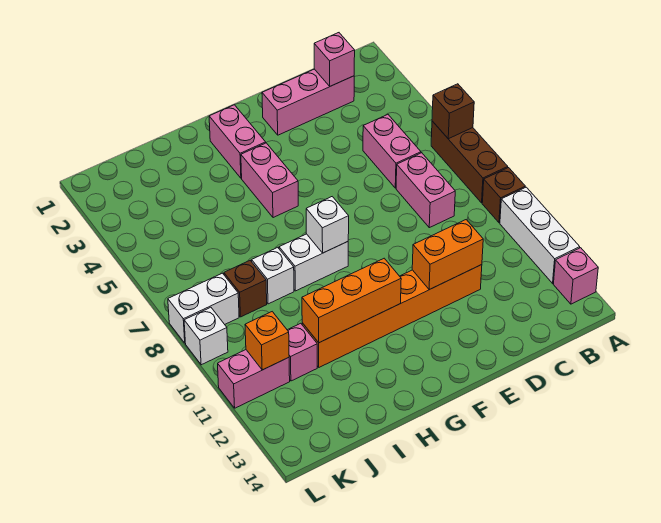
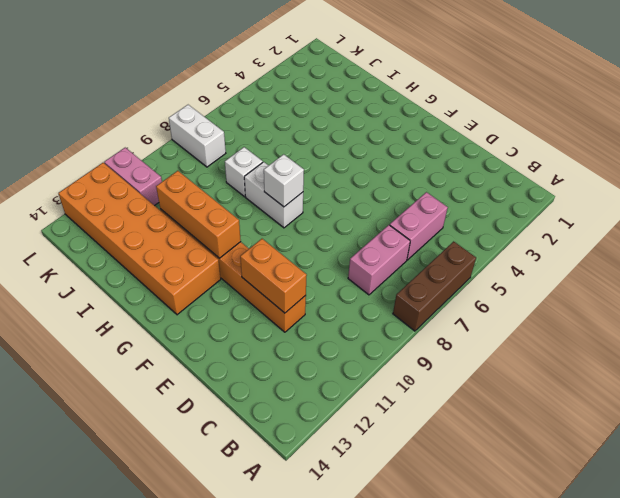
orange 2x6 brick [59,163,221,315] -> none
none -> brown 1x1 brick [482,168,525,223]
none -> white 1x3 brick [500,187,580,283]
none -> pink 1x1 brick [553,248,598,304]

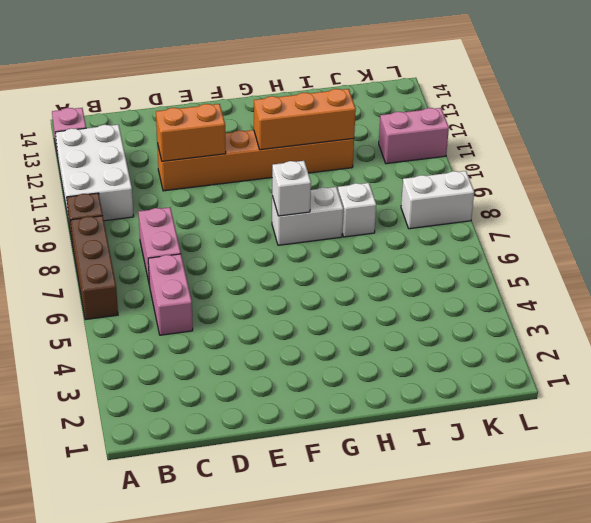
white 2x3 brick [55,125,134,222] -> white 1x3 brick [500,187,580,283]
none -> pink 1x3 brick [262,69,354,135]
none -> pink 1x2 brick [209,105,266,178]
none -> pink 1x2 brick [241,143,298,218]

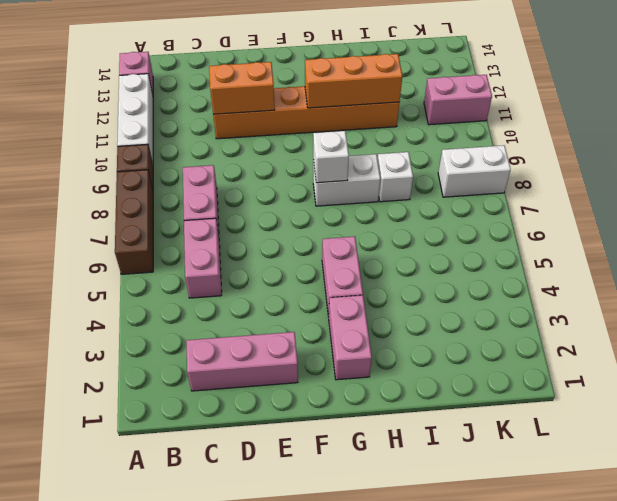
none -> brown 1x1 brick [224,261,267,317]
none -> pink 1x1 brick [288,323,317,381]
none -> white 1x1 brick [184,307,228,365]

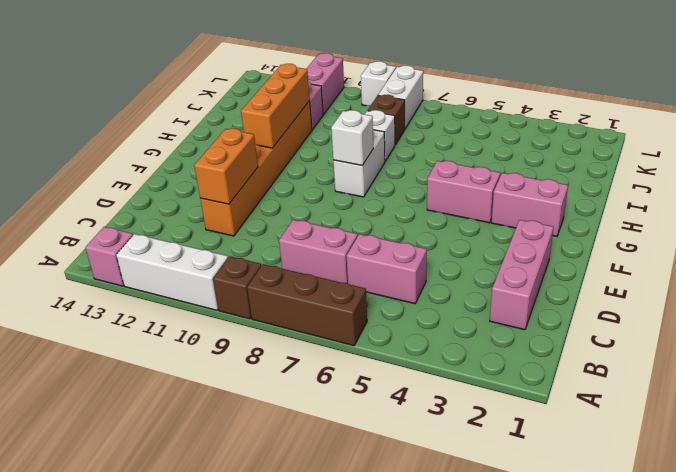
none -> brown 1x1 brick [432,84,474,139]
none -> pink 1x1 brick [314,33,355,86]
none -> orange 1x1 brick [245,312,289,370]

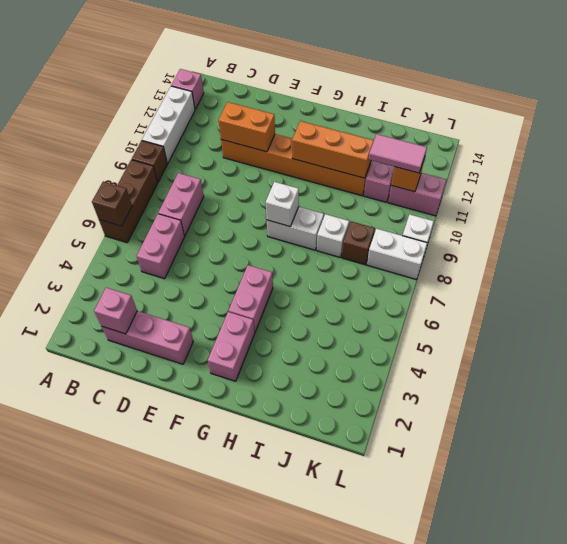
pink 1x2 tile [368,134,427,173] -> none

